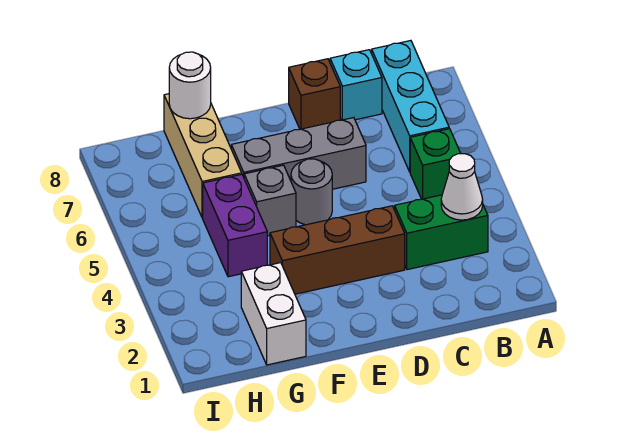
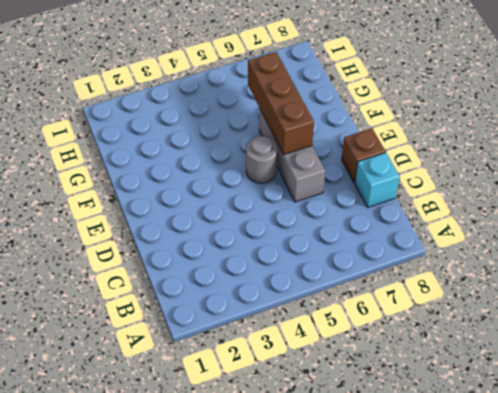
brown 1x3 brick [248,52,314,155] -> brown 1x3 brick moved to [270,206,405,294]
none -> green 1x2 brick [395,195,488,270]
none -> green 1x1 brick [410,129,461,199]
none -> cyan 1x3 brick [372,41,449,172]

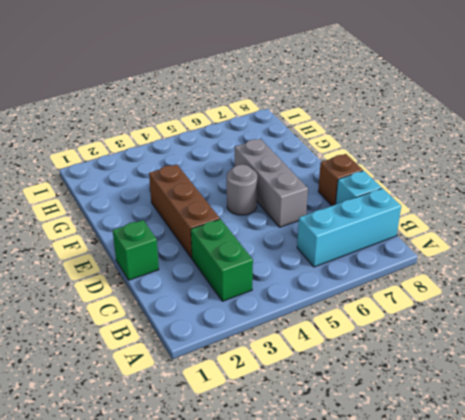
green 1x1 brick [113,220,159,280] -> green 1x1 brick moved to [410,129,461,199]
none -> grey 1x1 brick [244,165,296,236]
none -> white 1x2 brick [241,263,306,365]
none -> purple 1x2 brick [203,174,267,277]

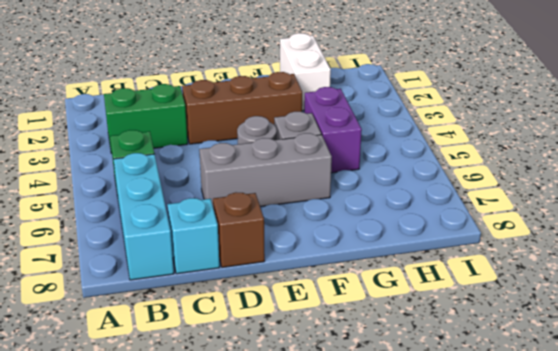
none -> tan 1x3 brick [164,94,242,218]
none -> white 1x1 cone [441,154,483,220]
none -> white 1x1 round brick [169,52,211,119]

